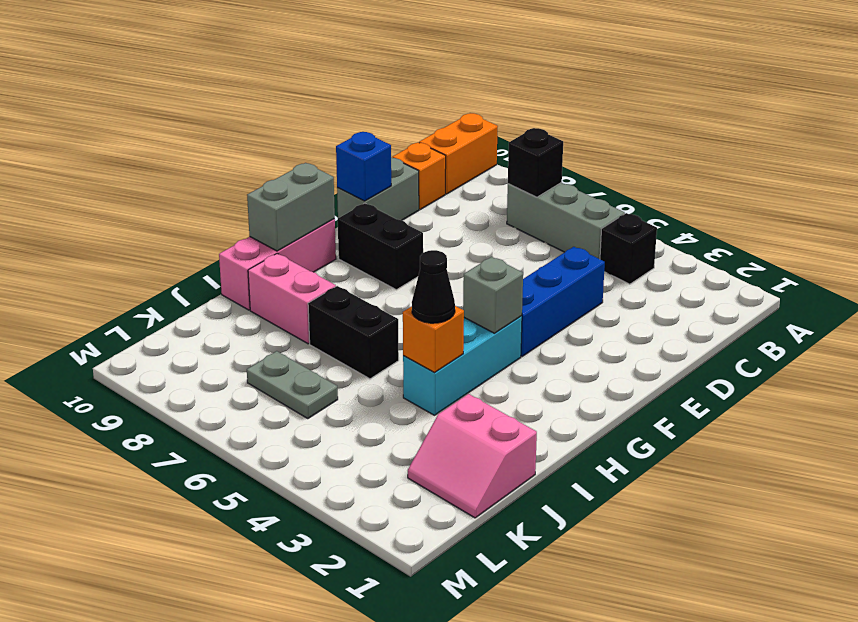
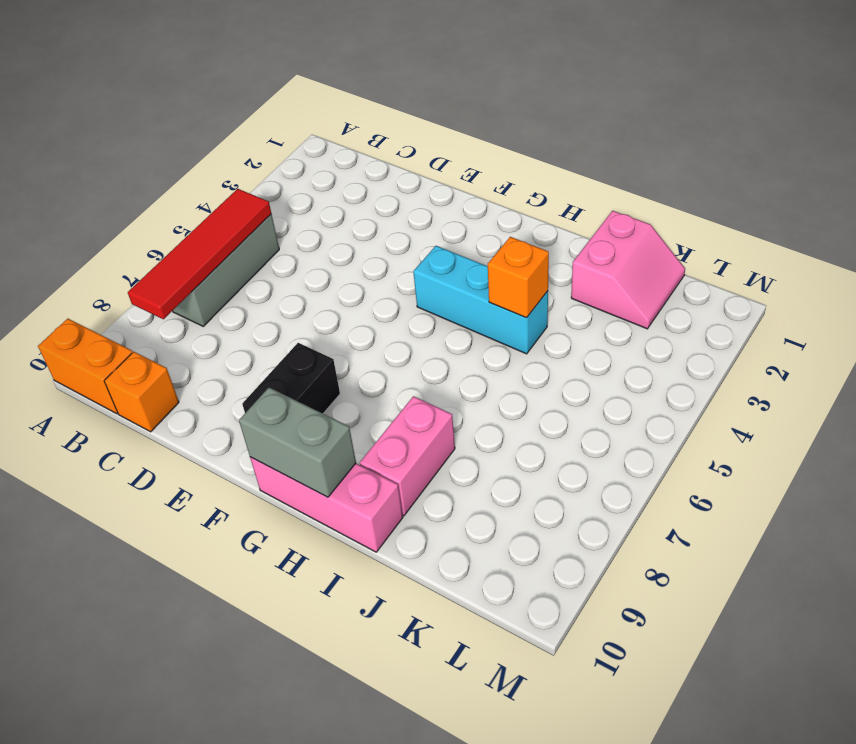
red 1x4 tile [128,189,271,319] -> black 1x1 brick [508,128,563,197]
none -> black 1x1 brick [600,213,657,284]
none -> blue 1x3 brick [521,247,605,357]
none -> grey 1x2 brick [337,157,419,220]

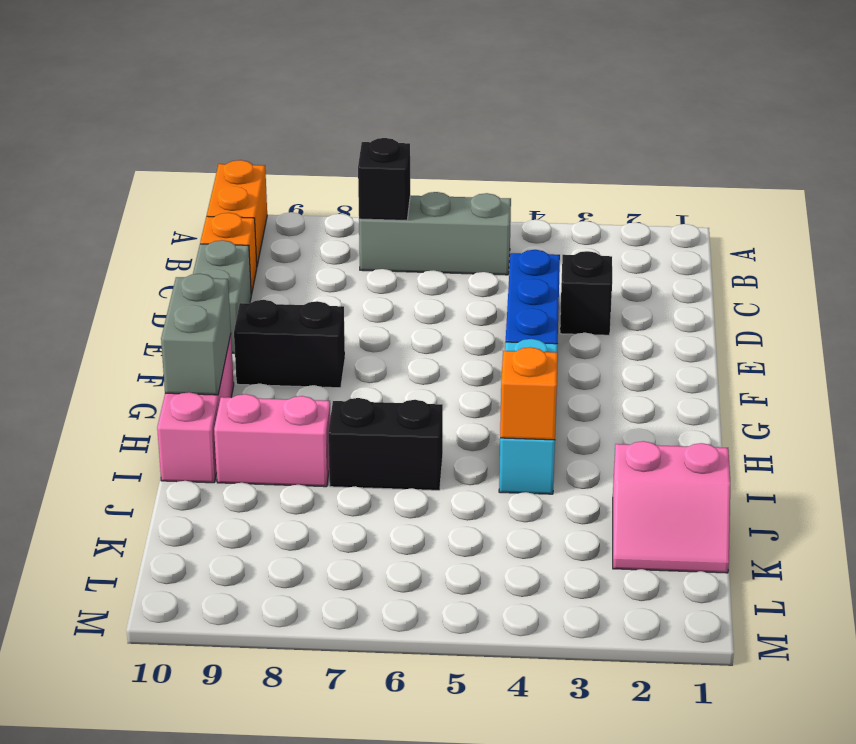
black 1x1 brick [560,251,612,335] -> black 1x1 brick moved to [600,213,657,284]
none -> grey 1x2 plate [247,351,338,419]
none -> blue 1x1 brick [336,132,391,201]
none -> grey 1x1 brick [463,257,523,333]

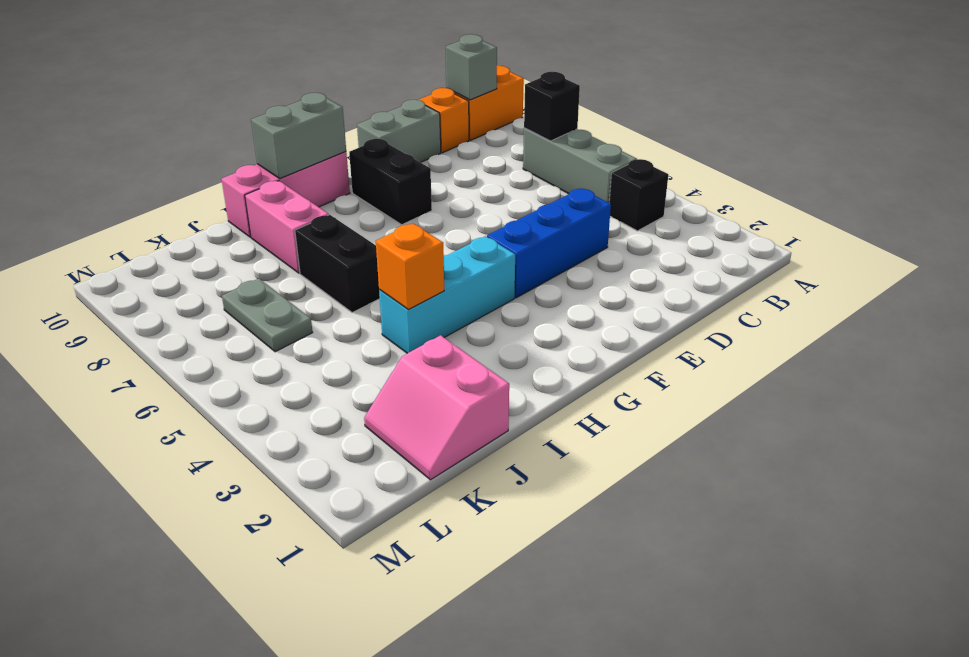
grey 1x1 brick [445,34,497,100] -> grey 1x1 brick moved to [463,257,523,333]
none -> blue 1x1 brick [336,132,391,201]
none -> black 1x1 cone [412,250,455,323]

